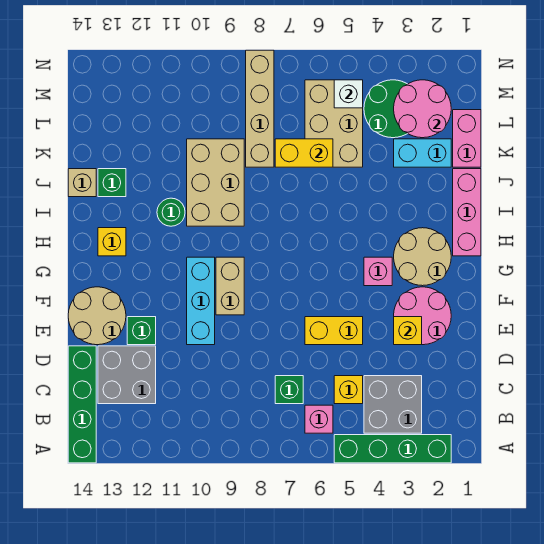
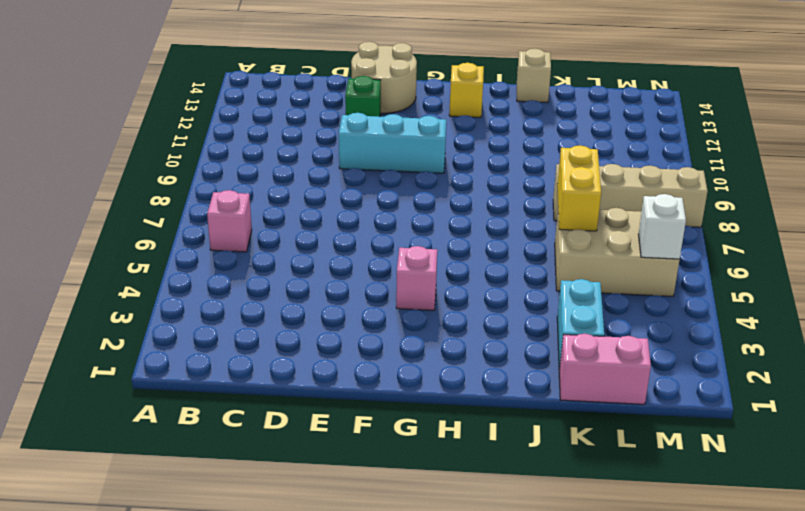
none -> green 1x4 brick [334,435,451,463]
none -> green 1x4 brick [68,346,96,463]
none -> grey 2x2 brick [364,376,422,433]
none -> yellow 1x1 brick [334,376,363,404]

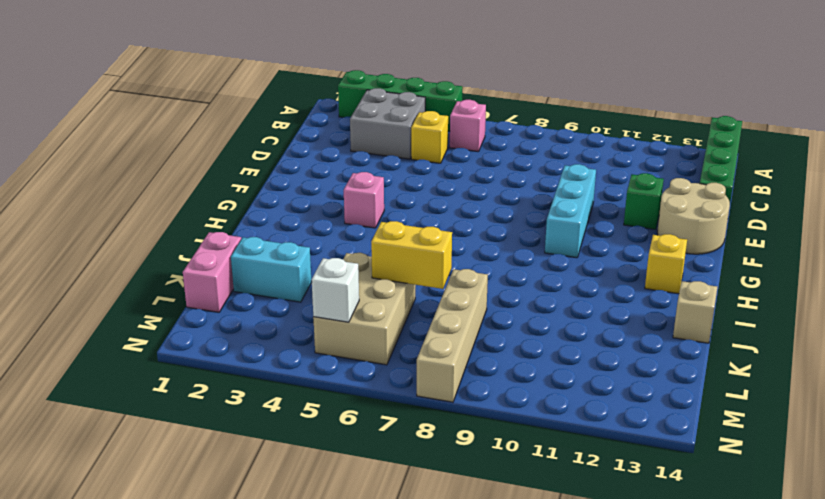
none -> green 1x1 brick [275,376,303,404]
none -> grey 2x2 brick [98,346,156,404]
none -> pink 2x2 round brick [394,287,451,345]
none -> yellow 1x2 brick [305,317,363,345]

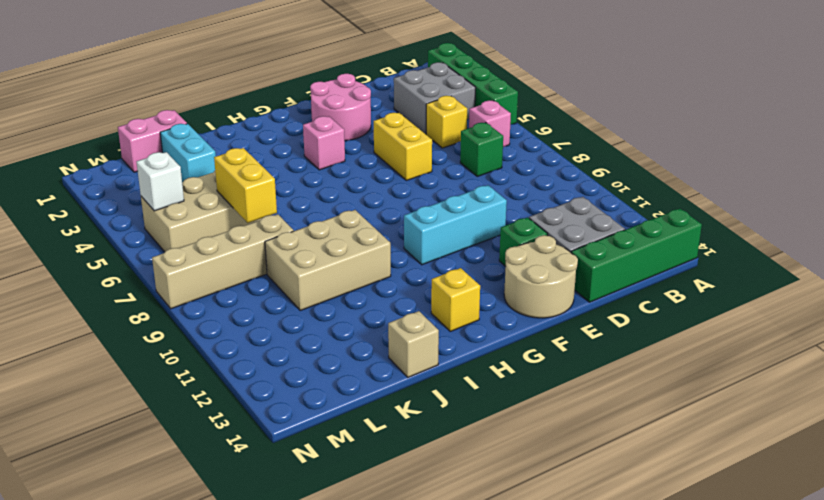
none -> tan 1x2 brick [216,257,244,315]
none -> tan 2x2 round brick [394,228,451,286]
none -> pink 1x3 brick [453,169,481,256]
none -> green 1x1 round brick [157,198,185,226]

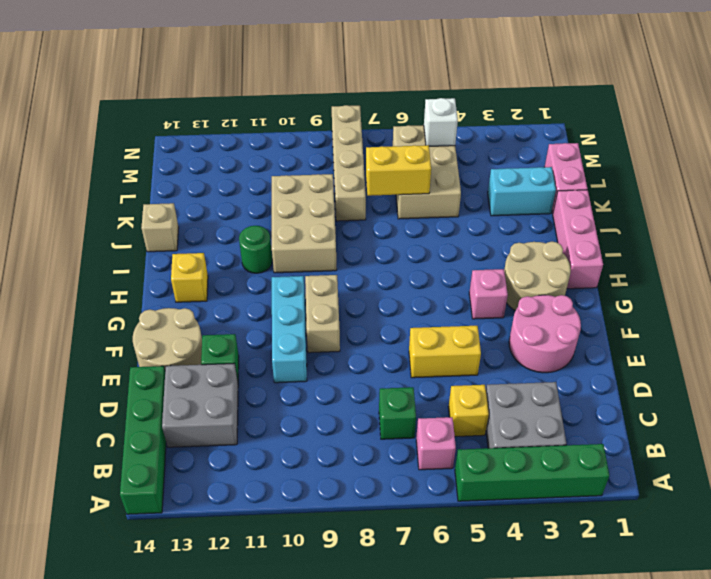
none -> green 1x1 brick [98,169,126,197]
none -> green 2x2 round brick [364,80,408,138]
none -> yellow 1x1 brick [394,317,422,345]
none -> pink 2x2 round brick [394,80,451,138]

